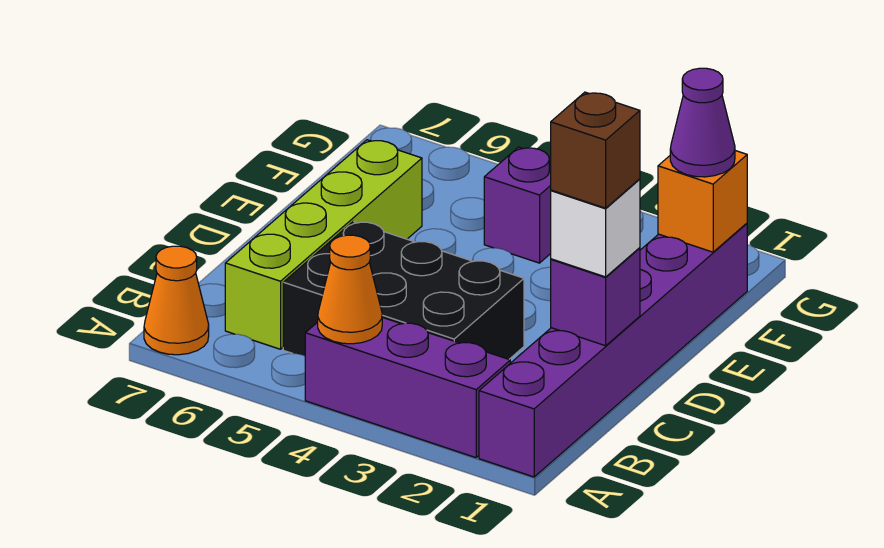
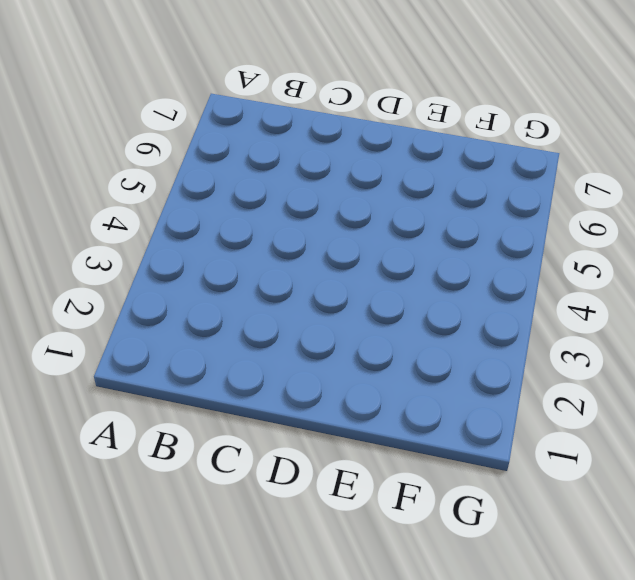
none -> purple 1x6 brick [479,223,747,477]
none -> purple 1x3 brick [305,317,510,458]
none -> orange 1x1 cone [144,246,209,355]

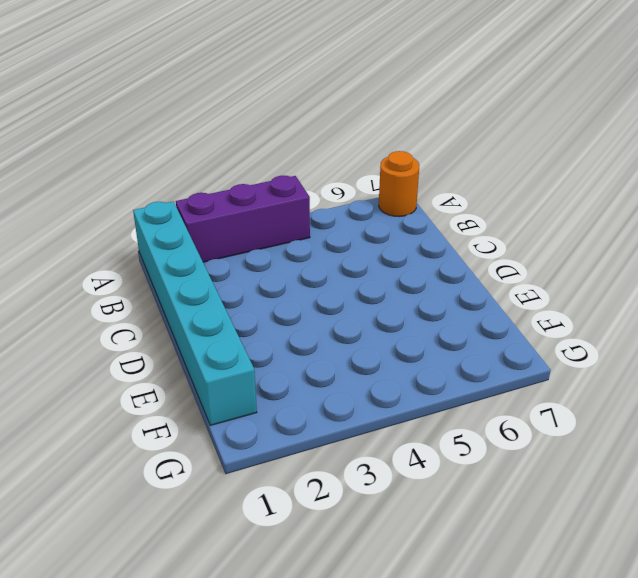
cyan 1x6 brick [133,202,257,425] -> purple 1x6 brick [479,223,747,477]
orange 1x1 round brick [379,151,419,217] -> orange 1x1 cone [144,246,209,355]
none -> black 2x3 brick [283,221,524,359]
none -> lime 1x4 brick [225,140,422,349]
none -> purple 1x1 brick [484,147,551,263]

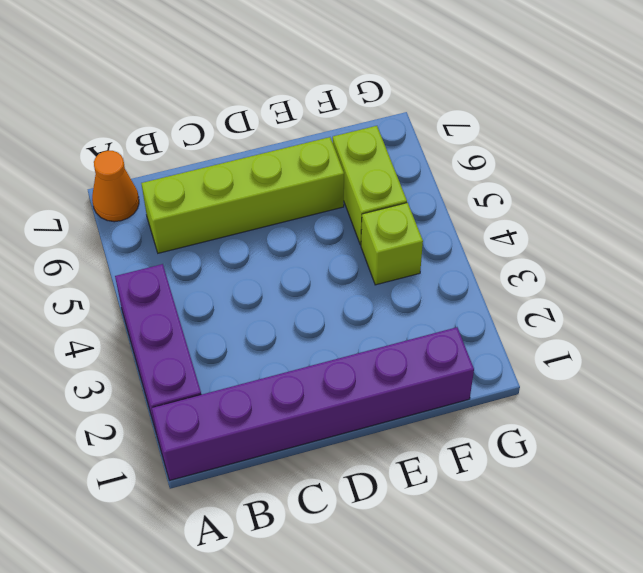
lime 1x1 brick [361,203,423,285] -> purple 1x1 brick [484,147,551,263]
lime 1x2 brick [333,126,407,245] -> none
none -> black 2x3 brick [283,221,524,359]
none -> orange 1x1 cone [318,235,382,344]
none -> purple 1x1 brick [551,248,640,346]

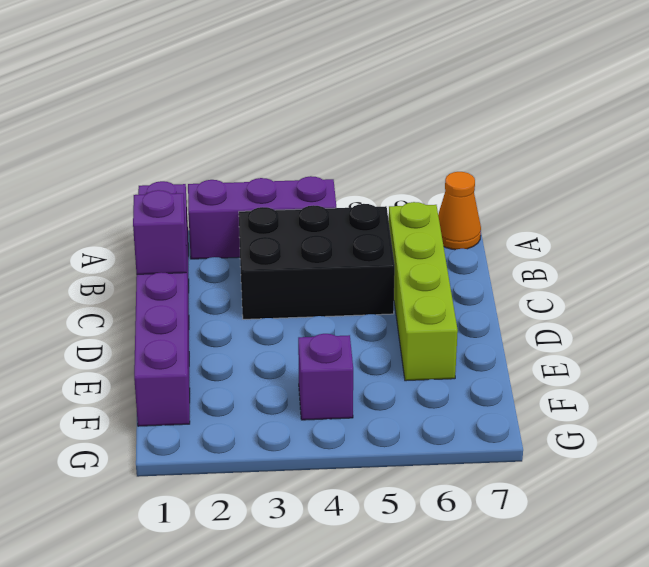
none -> orange 1x1 cone [318,235,382,344]
none -> orange 1x1 brick [658,151,747,252]
none -> white 1x1 brick [551,179,640,277]

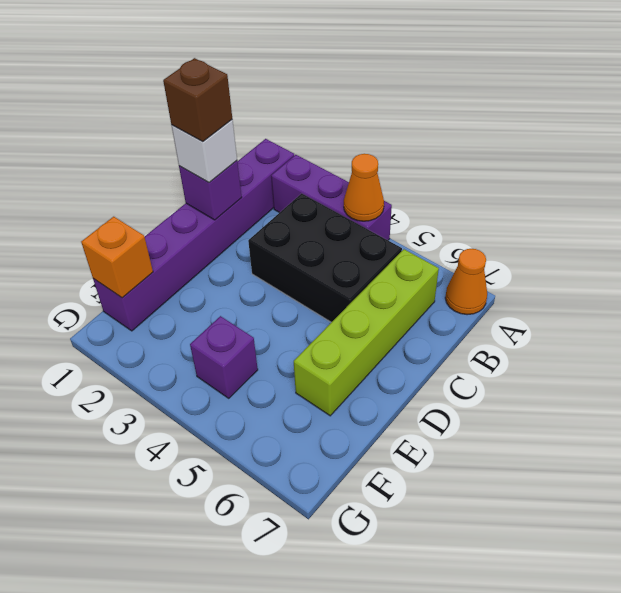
none -> purple 1x1 cone [670,68,735,177]

